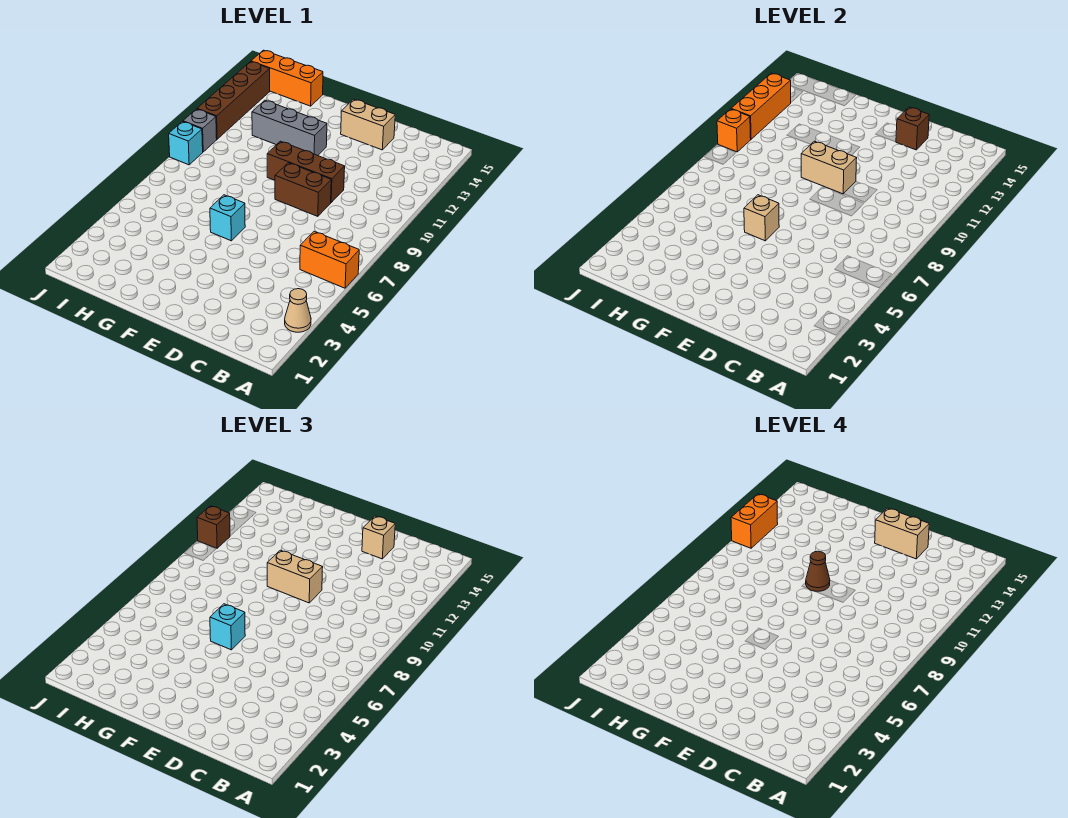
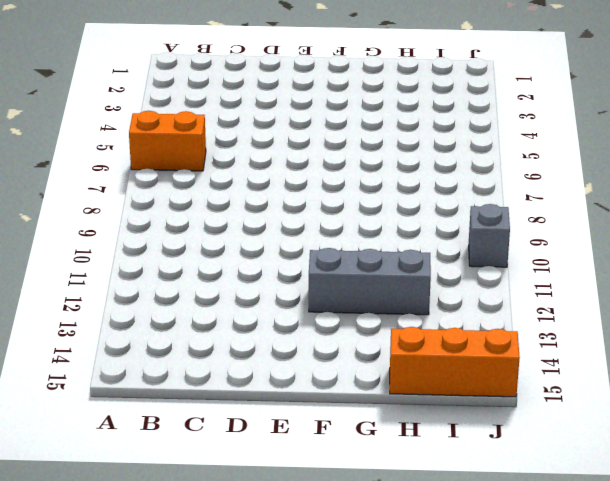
none -> tan 1x1 cone [285,289,311,332]
none -> brown 1x2 brick [275,163,331,216]
none -> brown 1x3 brick [267,141,345,202]

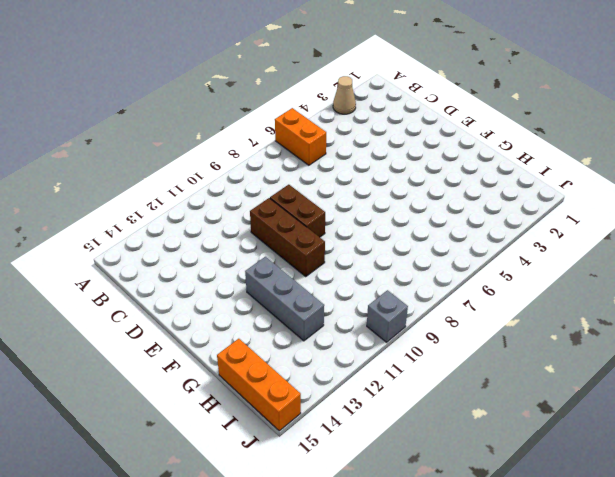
none -> tan 1x2 brick [341,99,395,150]
none -> cyan 1x1 brick [210,195,245,241]
none -> cyan 1x1 brick [169,122,203,165]

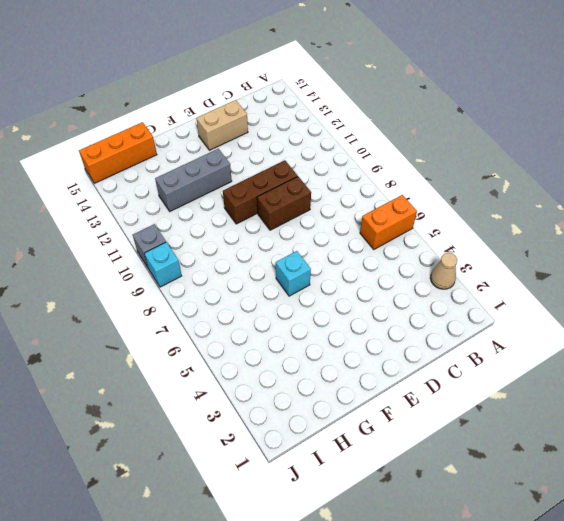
none -> brown 1x4 brick [197,62,270,139]
none -> brown 1x1 brick [896,107,929,150]
none -> tan 1x2 brick [801,141,857,194]

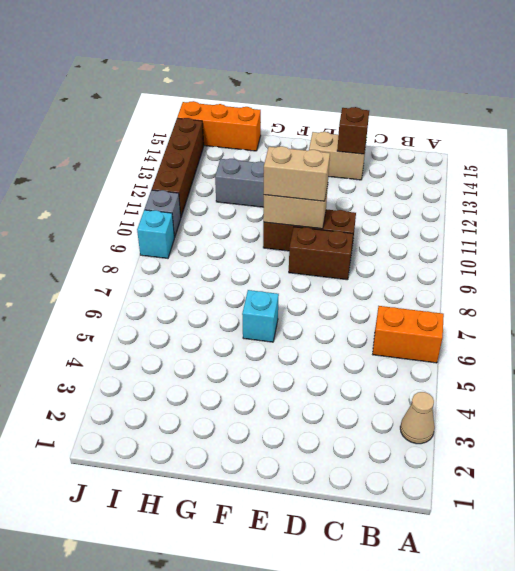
none -> tan 1x1 brick [744,195,779,241]
none -> orange 1x1 brick [717,109,751,152]
none -> orange 1x3 brick [731,73,791,139]

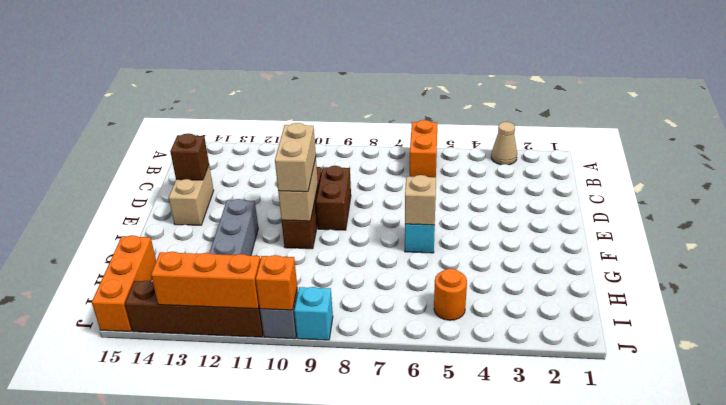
orange 1x1 round brick [434,269,467,320] -> none
none -> tan 1x1 brick [362,516,395,559]
none -> cyan 1x1 brick [210,604,245,650]
none -> brown 1x1 brick [197,506,230,548]

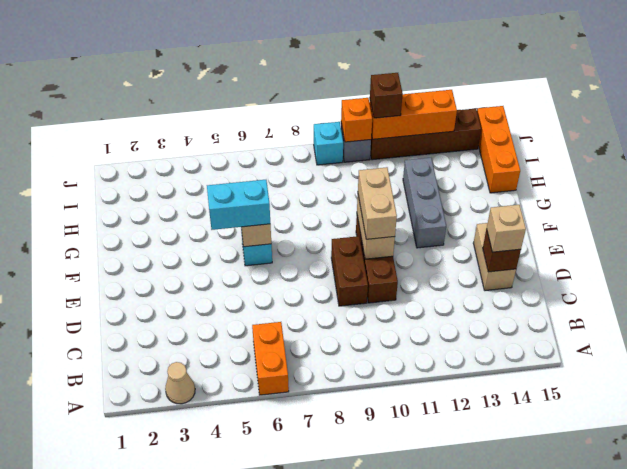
cyan 1x2 brick [207,180,270,230] -> cyan 1x1 brick [210,604,245,650]
none -> tan 1x2 brick [875,508,929,559]
none -> brown 1x1 cone [806,551,830,592]
none -> orange 1x2 brick [731,494,778,548]

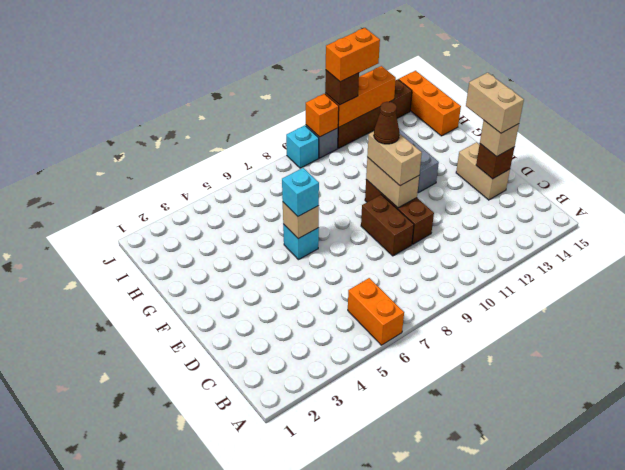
none -> tan 1x1 cone [285,289,311,332]

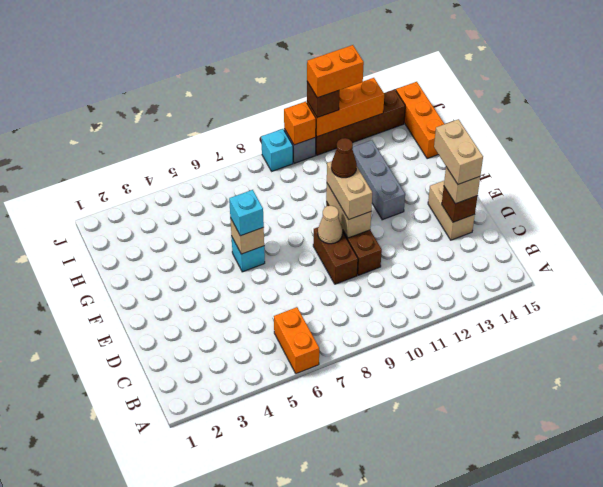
tan 1x1 cone [318,206,343,244] -> tan 1x1 cone moved to [285,289,311,332]

